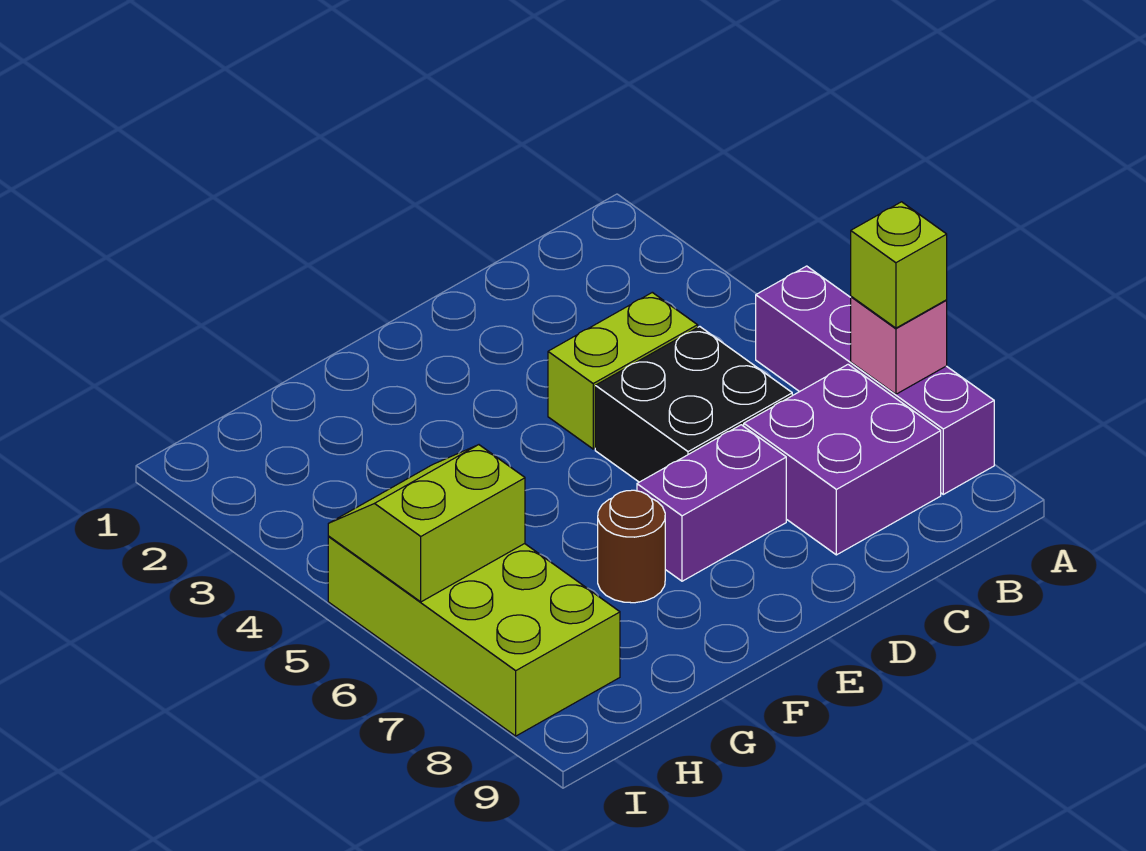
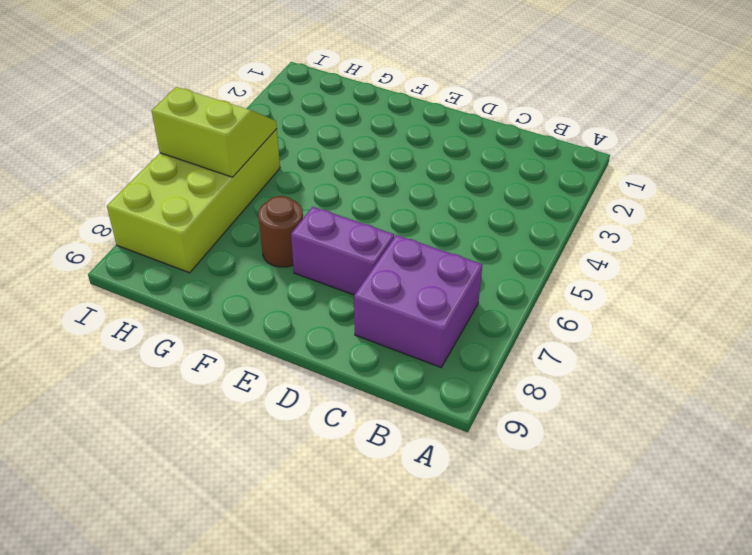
none -> purple 1x4 brick [756,266,994,494]
none -> lime 1x2 brick [548,292,698,449]

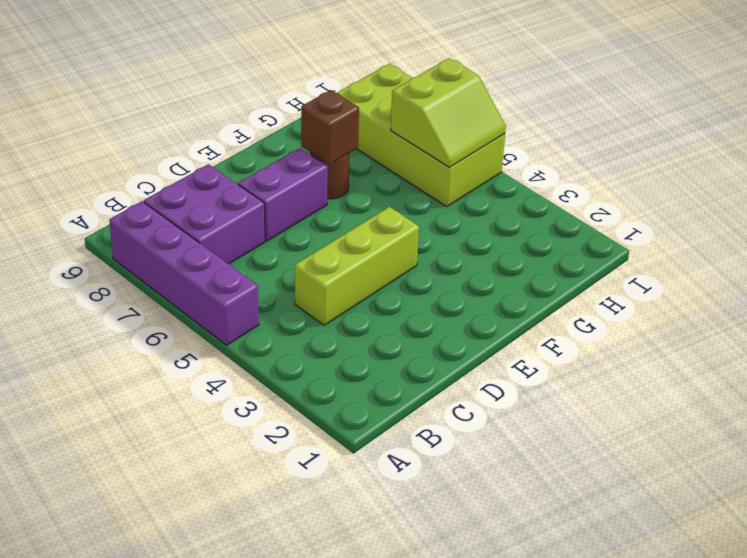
lime 1x3 brick [295,207,419,325] -> lime 1x2 brick [548,292,698,449]
brown 1x1 brick [301,90,359,165] -> none
none -> black 2x2 brick [595,327,792,482]
none -> pink 1x1 brick [851,297,947,394]

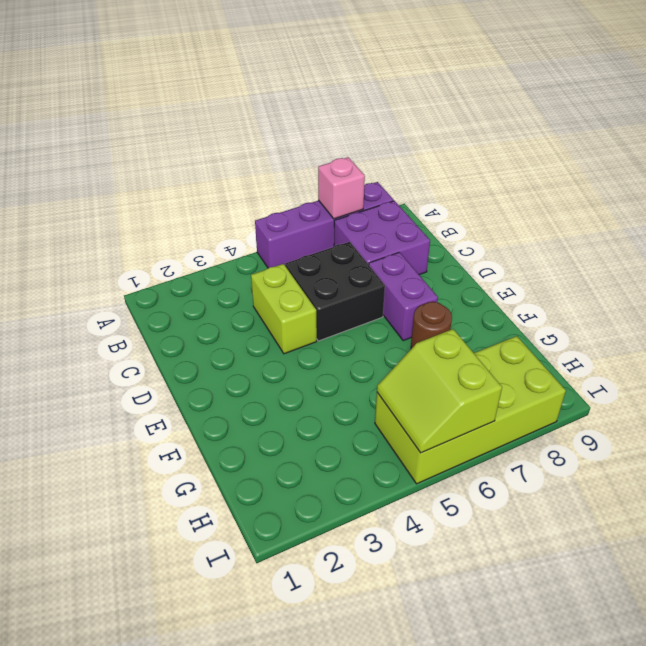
none -> lime 1x1 brick [851,202,947,328]

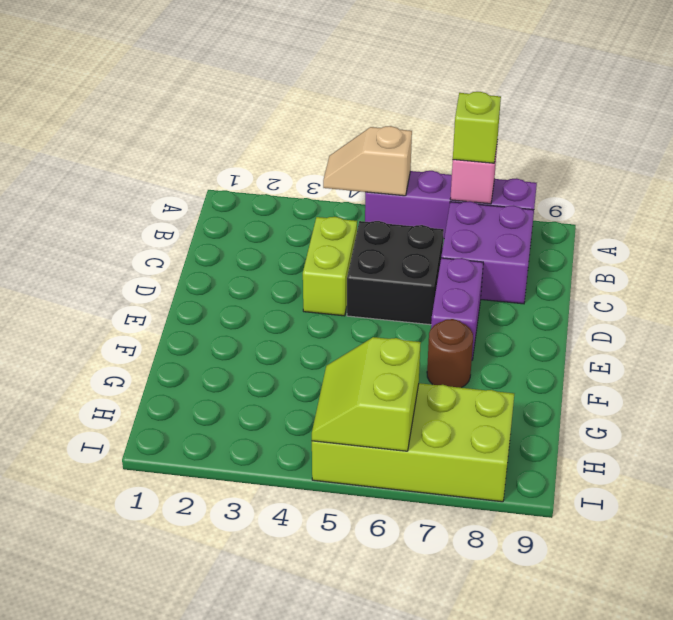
tan 1x2 slope [323,126,412,196] -> none

